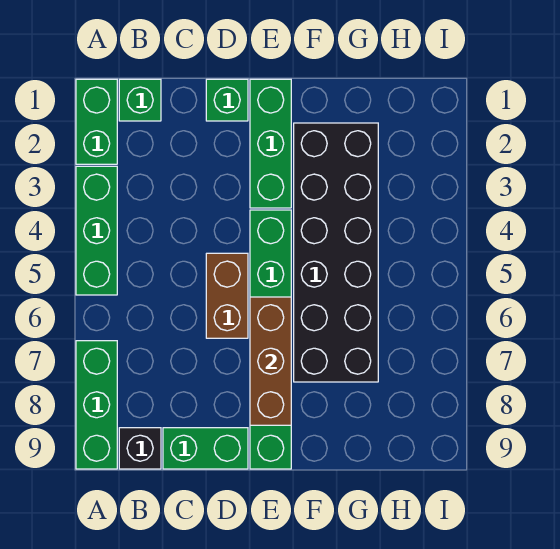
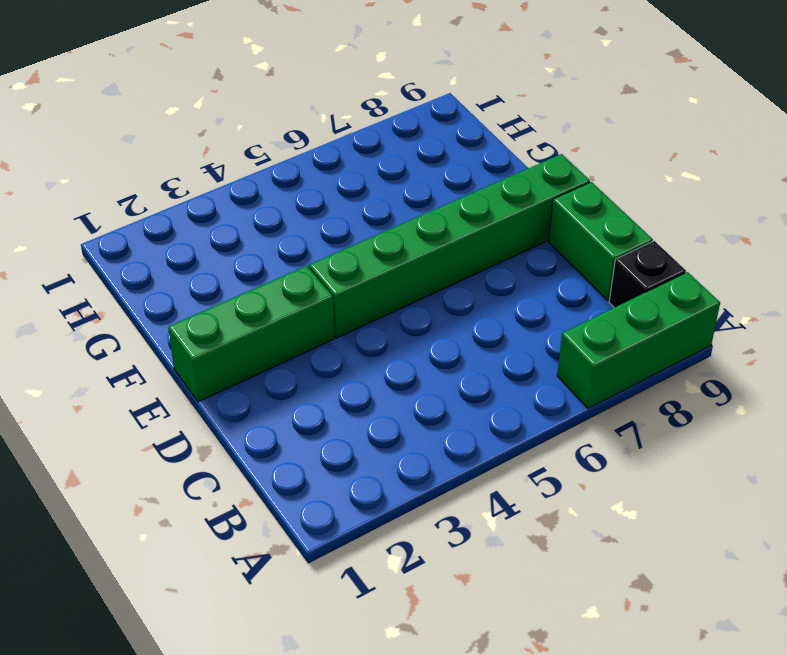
none -> green 1x2 brick [76,79,117,164]
none -> green 1x3 brick [76,166,117,295]
none -> green 1x1 brick [119,79,161,121]

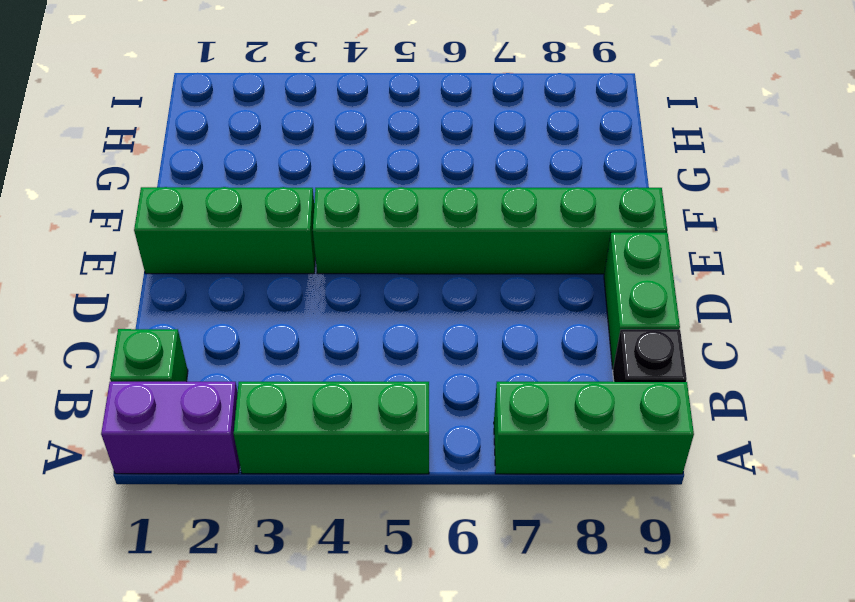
purple 1x2 brick [101,382,240,474] -> green 1x2 brick [76,79,117,164]
none -> green 1x1 brick [206,79,248,121]
none -> brown 1x2 brick [206,253,248,338]
none -> black 2x6 brick [294,123,378,382]

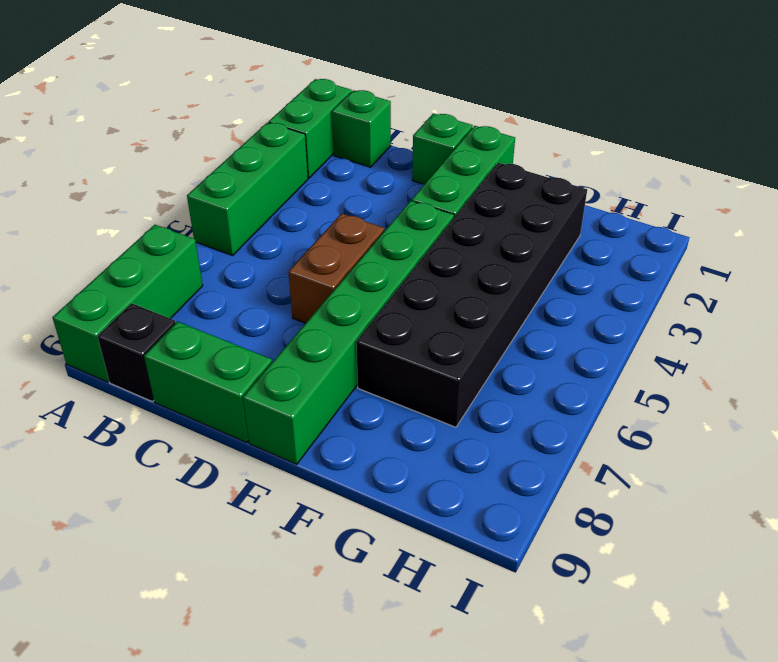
none -> brown 1x3 brick [250,297,291,425]

